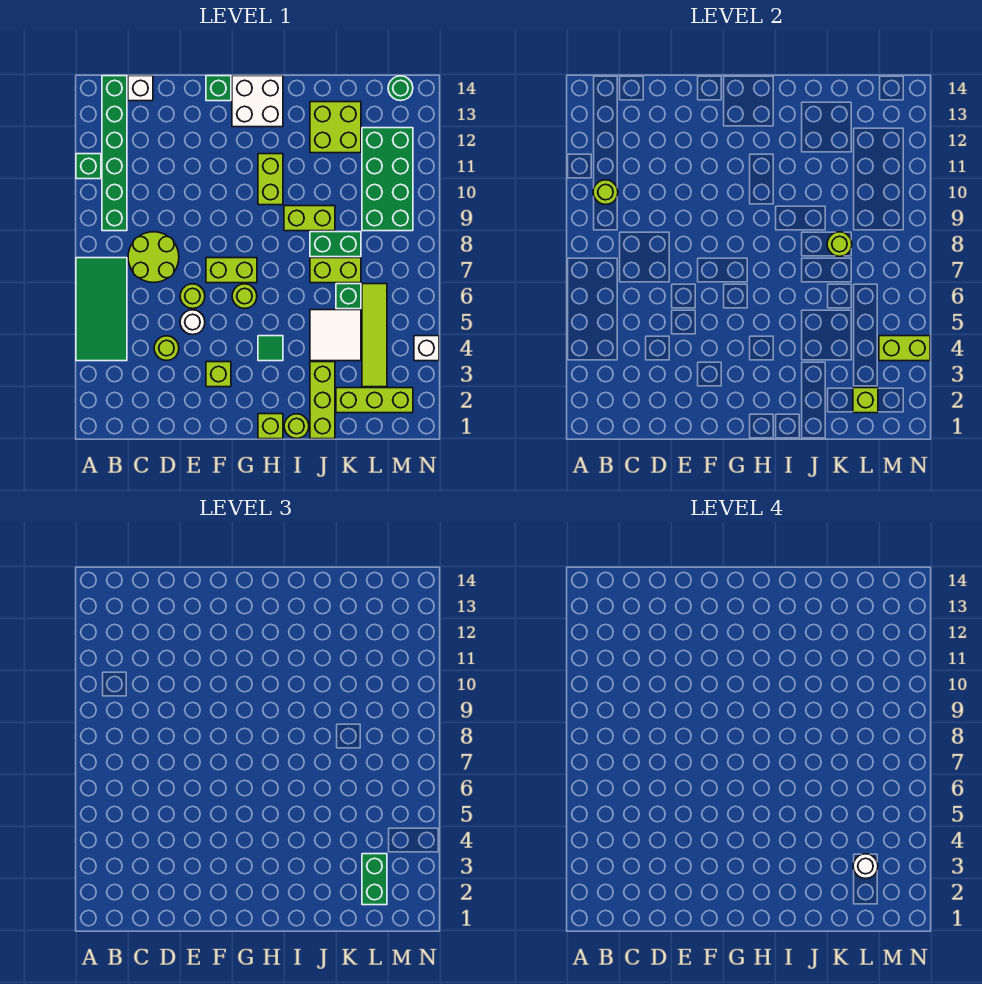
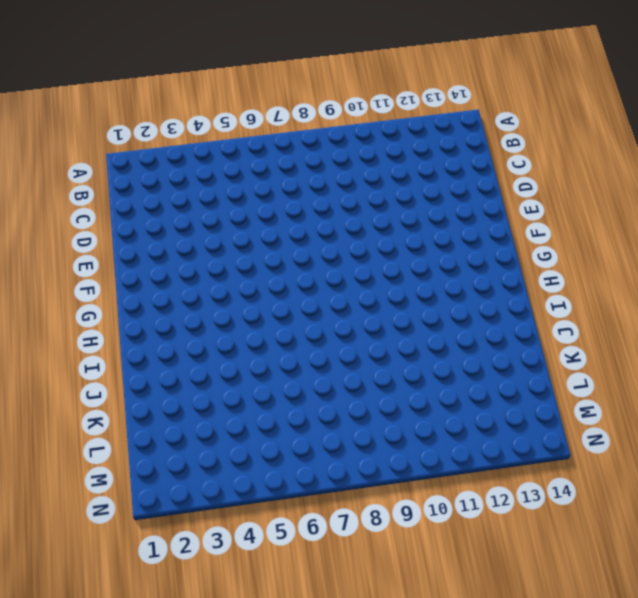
none -> green 2x4 tile [76,258,127,361]
none -> green 1x1 brick [76,154,101,179]
none -> green 1x6 brick [102,76,127,231]
none -> lime 2x2 round brick [128,232,179,283]

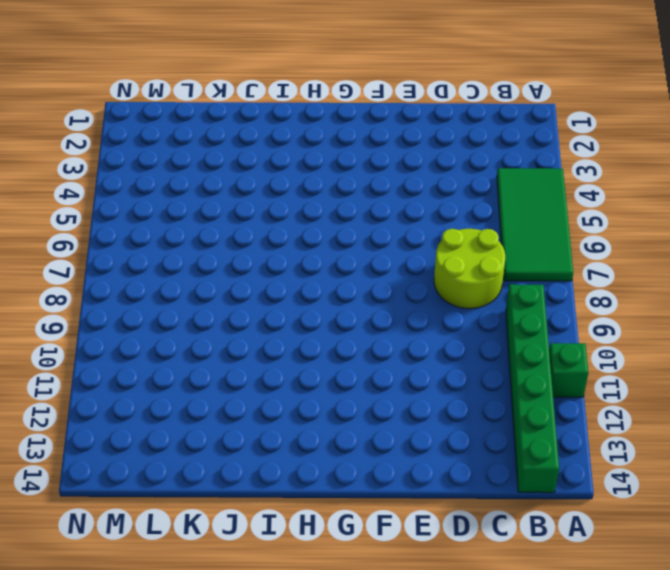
none -> white 1x1 brick [128,76,153,101]
none -> lime 1x1 round brick [154,336,179,361]
none -> white 1x1 round brick [180,310,205,335]
none -> lime 1x1 round brick [180,284,205,309]

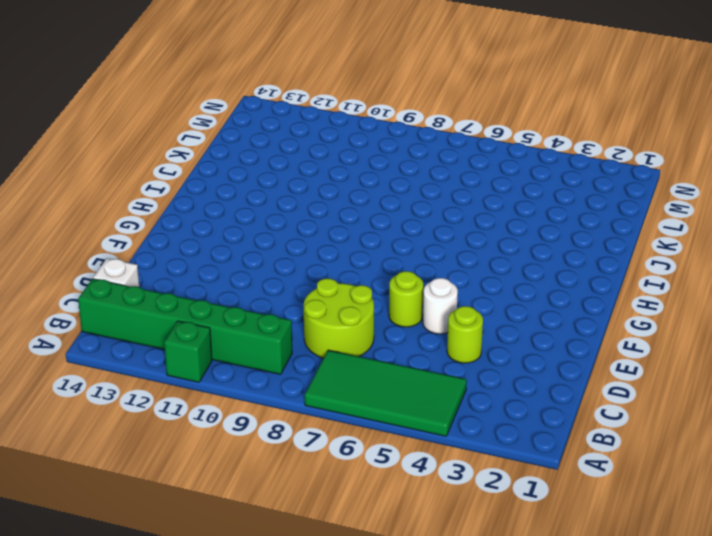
none -> lime 1x1 brick [206,362,231,387]
none -> lime 1x2 brick [206,258,257,283]
none -> green 1x1 brick [206,76,231,101]
none -> lime 1x1 round brick [232,284,257,309]

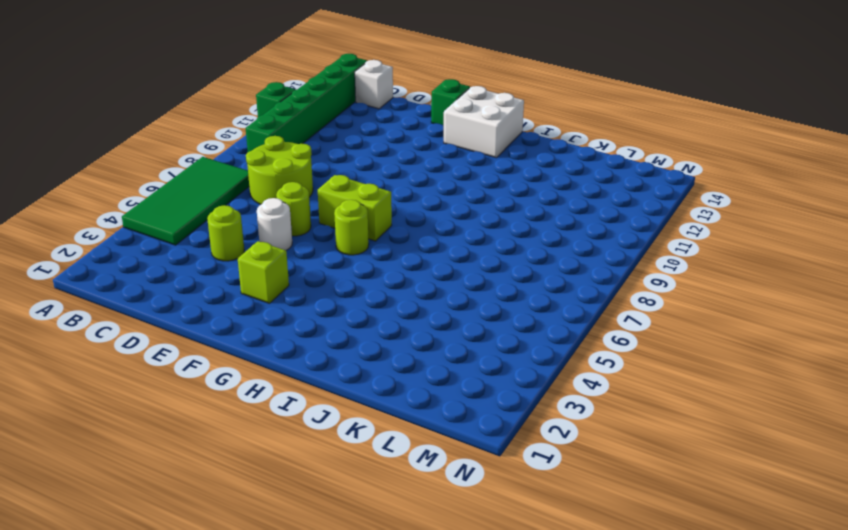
none -> lime 1x1 brick [258,414,283,439]
none -> green 1x1 tile [258,336,283,361]
none -> lime 1x2 brick [258,154,283,205]
none -> lime 1x1 round brick [284,414,309,439]

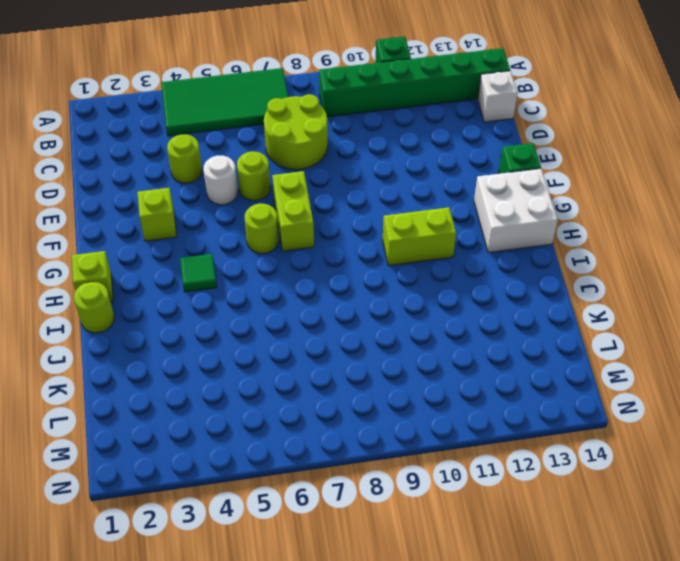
none -> lime 1x2 brick [284,206,335,231]
none -> lime 1x3 brick [310,362,335,439]
none -> white 2x2 tile [310,310,361,361]
none -> lime 1x2 brick [310,258,361,283]

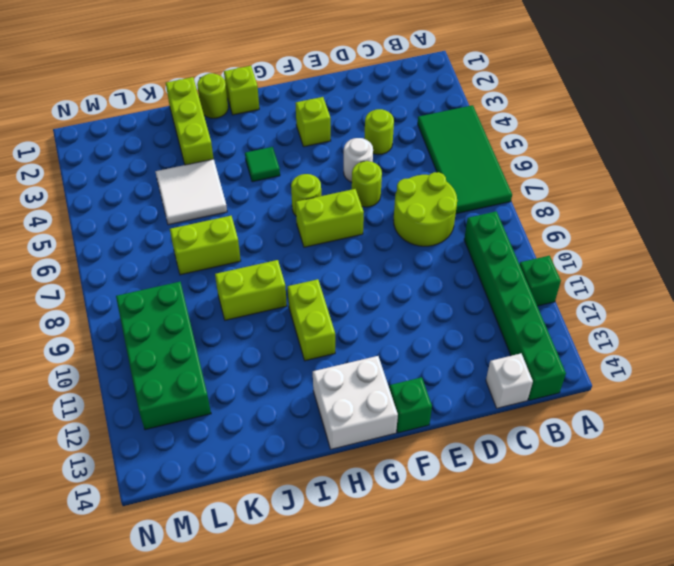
none -> green 1x2 brick [310,232,361,257]
none -> lime 2x2 brick [310,102,361,153]
none -> lime 1x3 brick [336,388,413,413]
none -> green 1x1 brick [336,284,361,309]

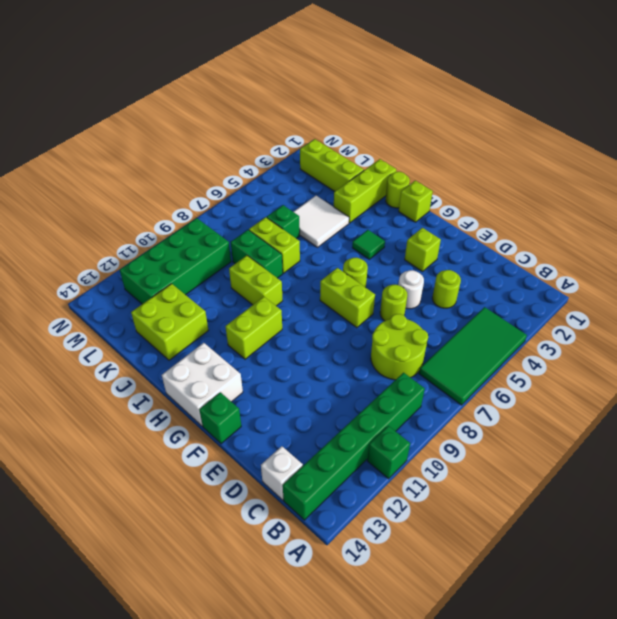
none -> lime 1x4 tile [362,284,387,387]
none -> green 1x1 round brick [388,76,413,101]
none -> white 1x1 brick [414,336,439,361]
none -> lime 1x1 round brick [593,180,618,205]

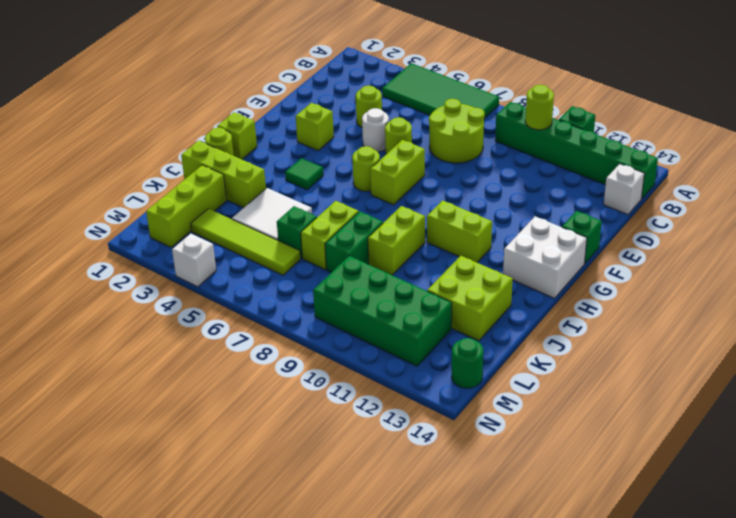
none -> lime 1x1 round brick [827,232,852,257]
none -> lime 1x1 brick [853,388,878,413]
none -> lime 1x2 brick [879,336,930,361]
none -> green 1x2 brick [362,854,387,905]

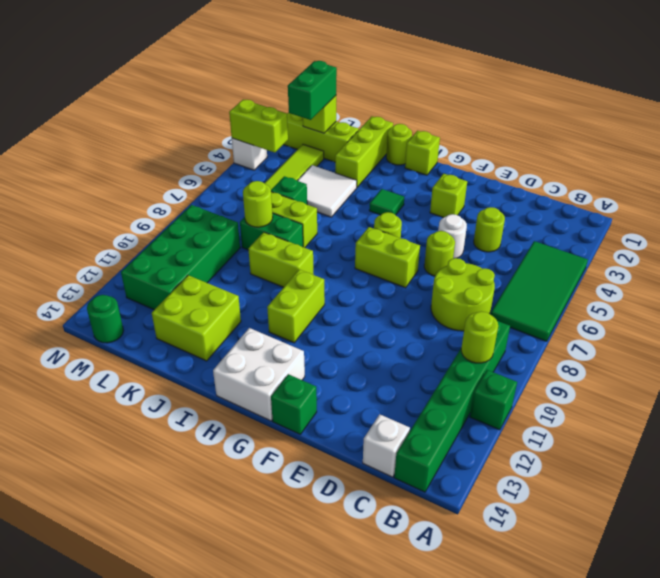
none -> white 1x1 round brick [853,854,878,879]

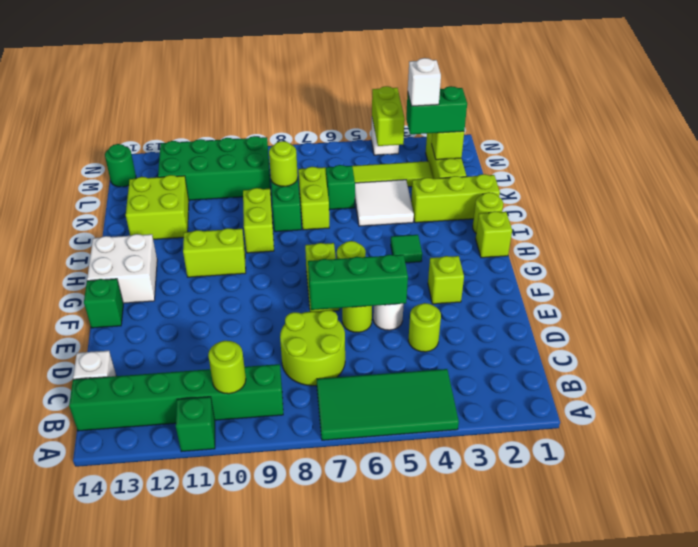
green 1x3 brick [308,255,408,310] -> none
white 1x1 brick [408,58,441,106] -> white 1x1 round brick [853,854,878,879]

